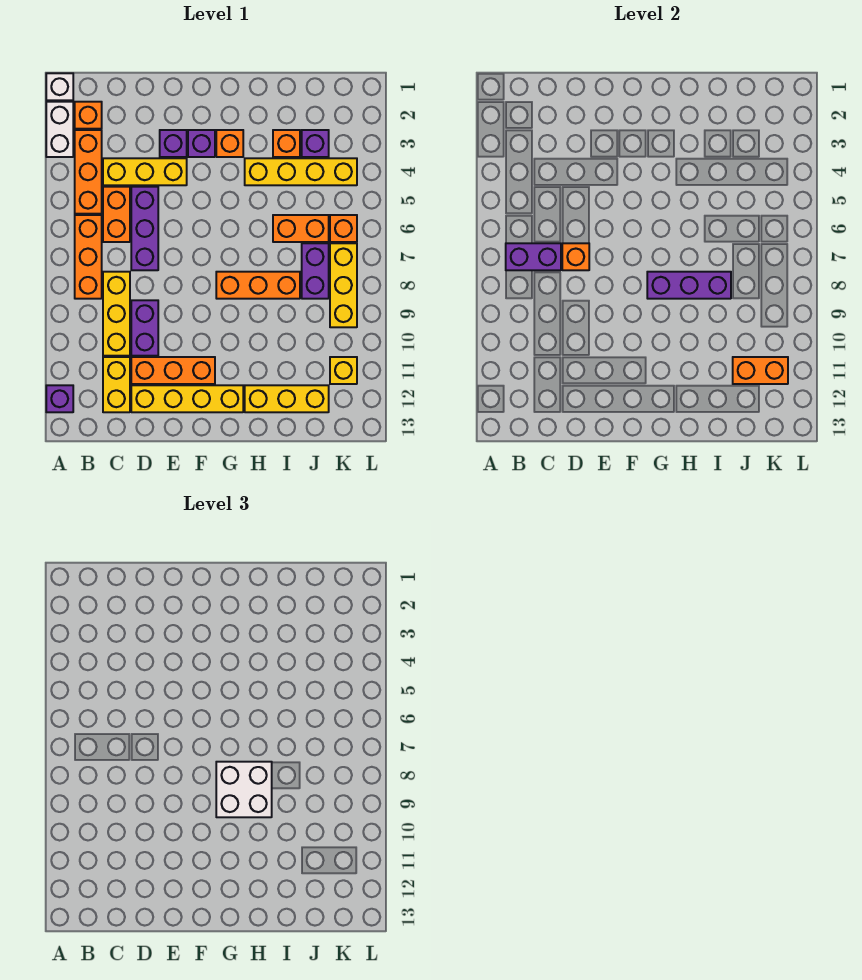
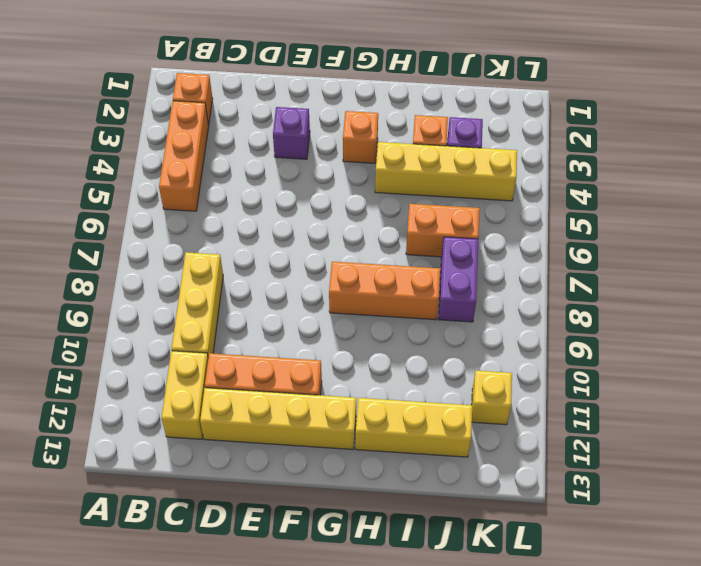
none -> white 1x1 brick [46,73,73,100]
none -> white 1x2 brick [46,102,73,157]
none -> purple 1x1 brick [46,385,73,412]
none -> orange 1x3 brick [75,215,102,299]

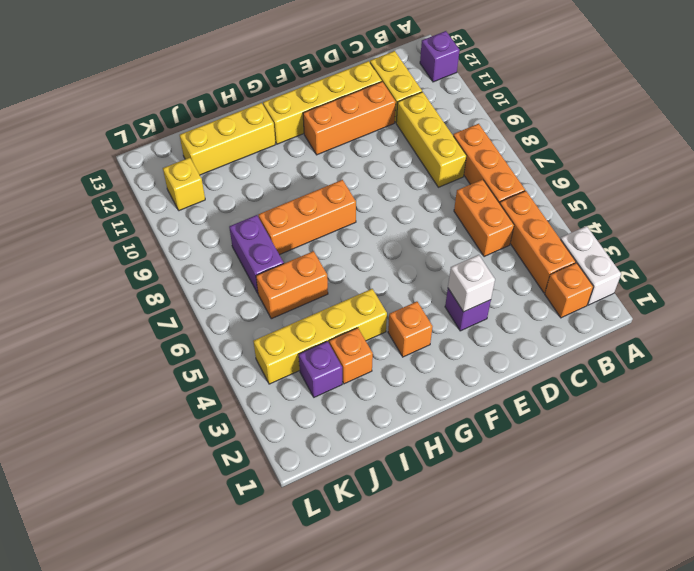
white 1x1 brick [448,255,495,312] -> white 1x1 brick moved to [46,73,73,100]
none -> yellow 1x3 brick [103,158,187,185]
none -> purple 1x3 brick [131,187,158,270]
none -> purple 1x2 brick [131,300,158,356]
none -> purple 1x1 brick [188,130,215,157]

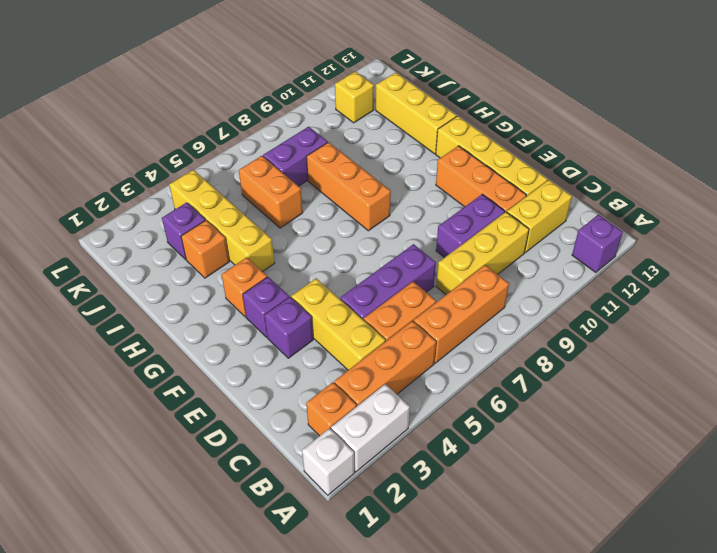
none -> orange 1x1 brick [330,215,357,242]
none -> yellow 1x3 brick [330,243,357,327]
none -> purple 1x2 brick [506,243,561,270]
none -> orange 1x1 brick [562,243,589,270]

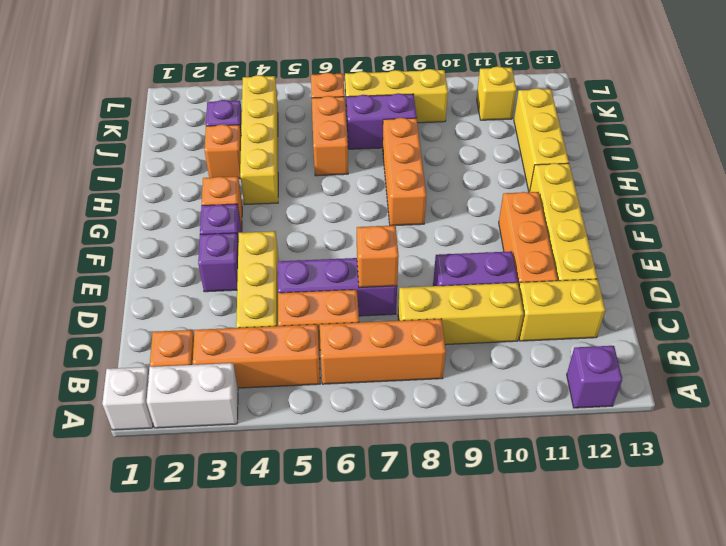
none -> purple 1x2 brick [506,243,561,270]
none -> purple 1x3 brick [647,272,731,299]
none -> orange 1x2 brick [733,357,788,384]
none -> white 2x2 brick [216,762,272,817]

